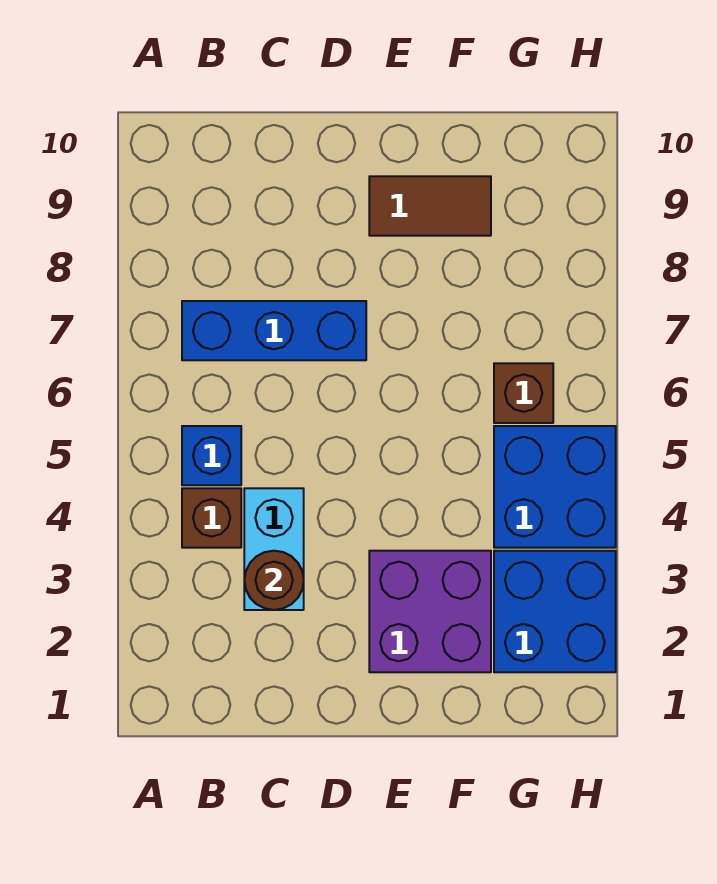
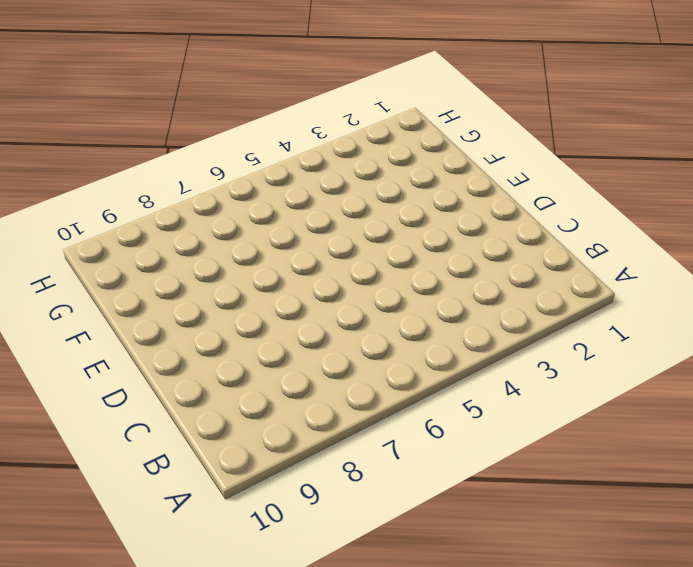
none -> brown 1x1 brick [182,488,241,548]
none -> blue 1x1 brick [182,426,241,485]

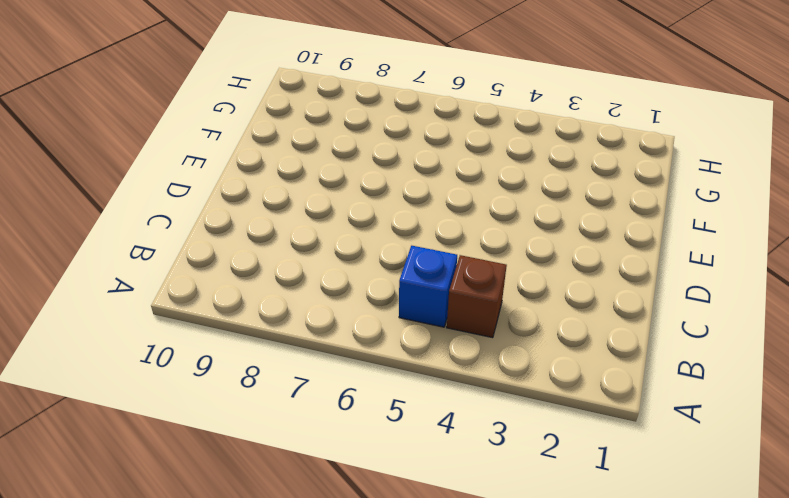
none -> blue 1x3 brick [182,301,366,360]
none -> cyan 1x2 brick [244,488,304,610]

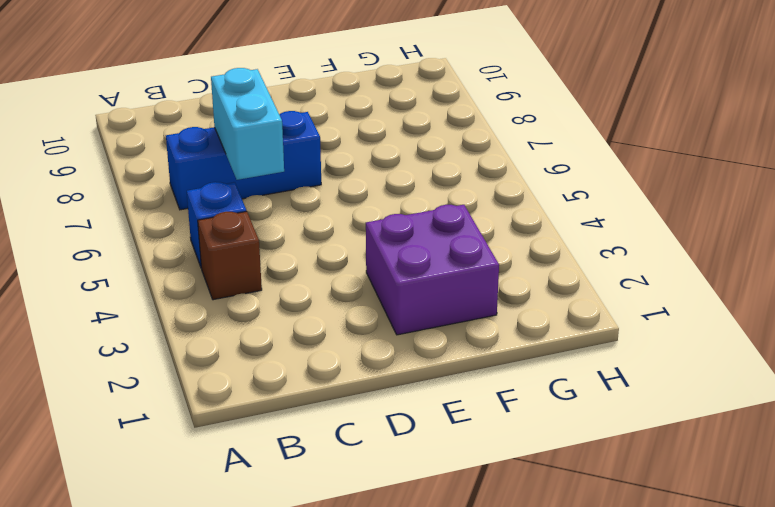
cyan 1x2 brick [211,68,284,180] -> cyan 1x2 brick moved to [244,488,304,610]
none -> brown 1x2 tile [369,176,491,236]
none -> blue 2x2 brick [494,551,616,672]

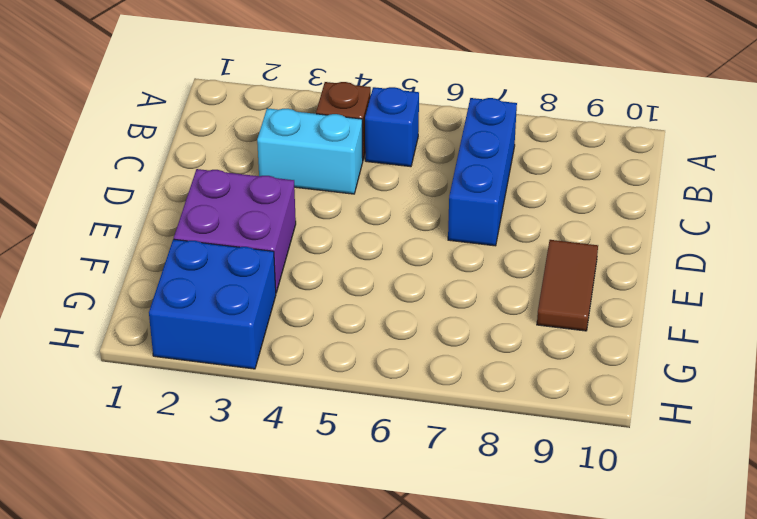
none -> blue 2x2 brick [494,426,616,548]
none -> brown 1x1 brick [494,363,553,423]

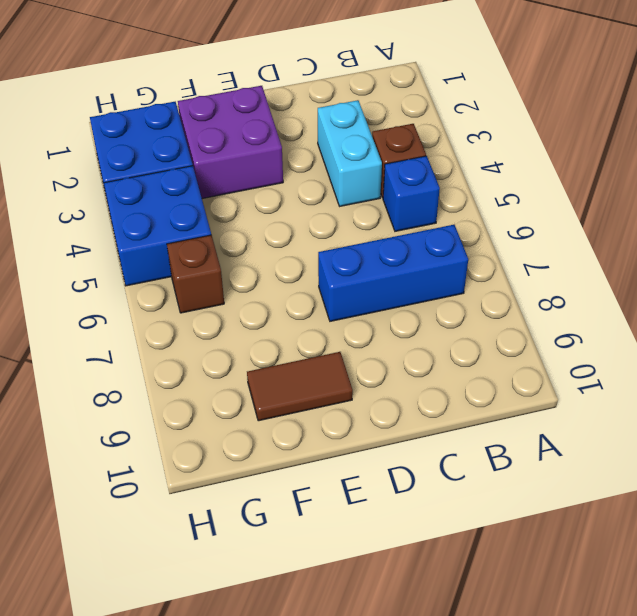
none -> brown 1x1 round brick [244,551,304,610]

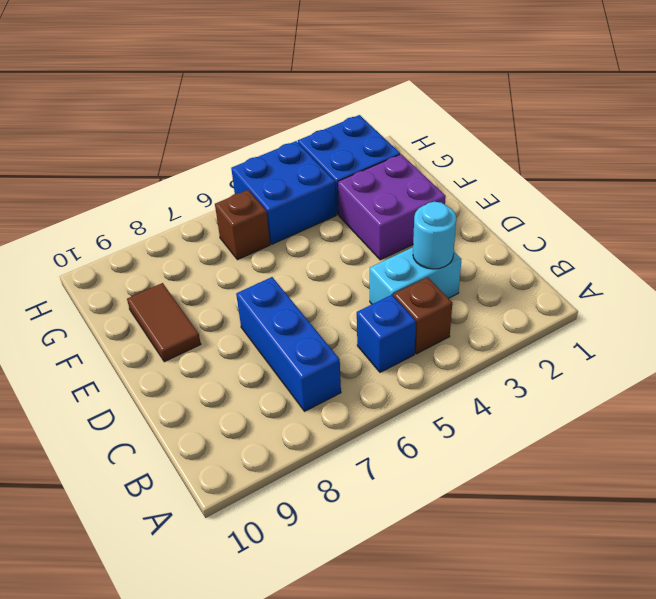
cyan 1x1 round brick [413,202,456,269] -> brown 1x1 round brick [244,551,304,610]

